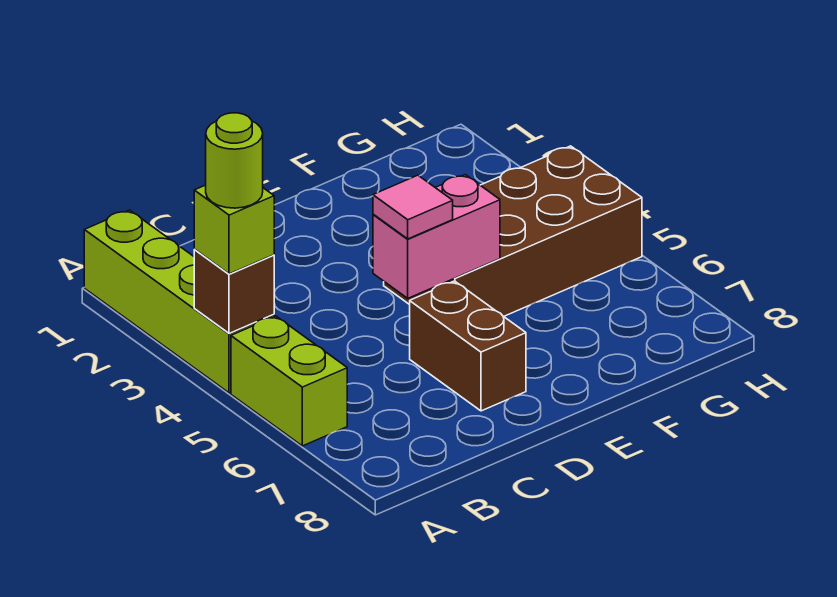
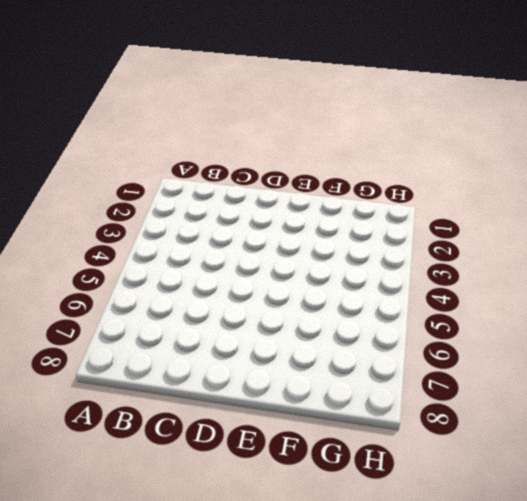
none -> lime 1x4 brick [84,210,274,393]
none -> lime 1x2 brick [231,316,347,446]

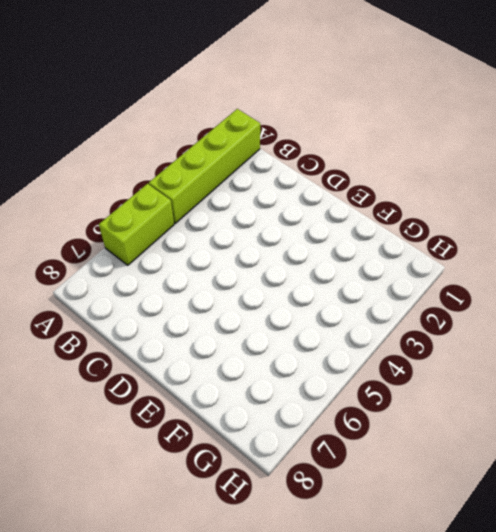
none -> brown 1x2 brick [410,281,526,411]
none -> brown 2x4 brick [384,146,642,316]

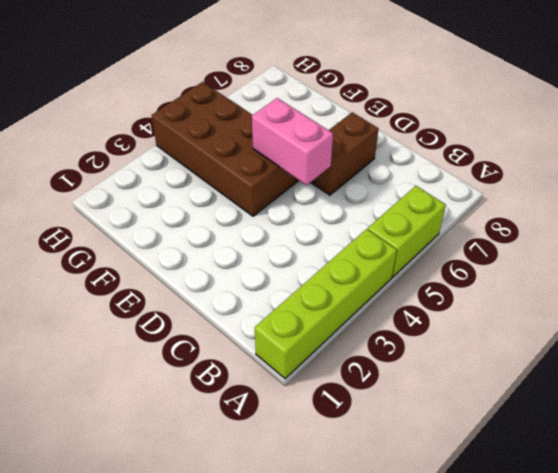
none -> brown 1x1 brick [194,250,274,333]
none -> lime 1x1 brick [194,185,274,274]

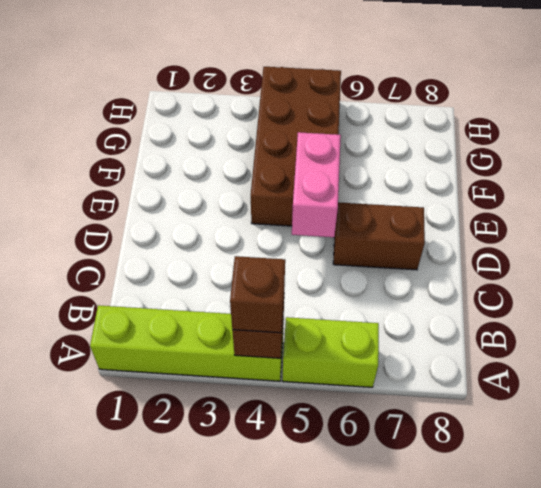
brown 1x1 brick [230,256,285,333] -> lime 1x1 brick [194,185,274,274]
none -> pink 1x1 tile [373,175,453,239]
none -> lime 1x1 round brick [206,113,263,208]

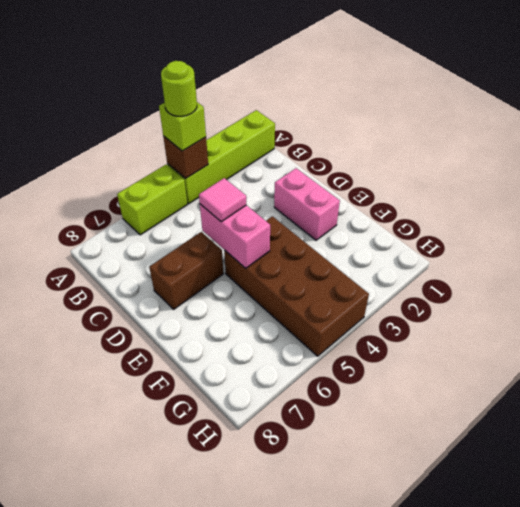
pink 1x2 brick [274,168,340,240] -> none

